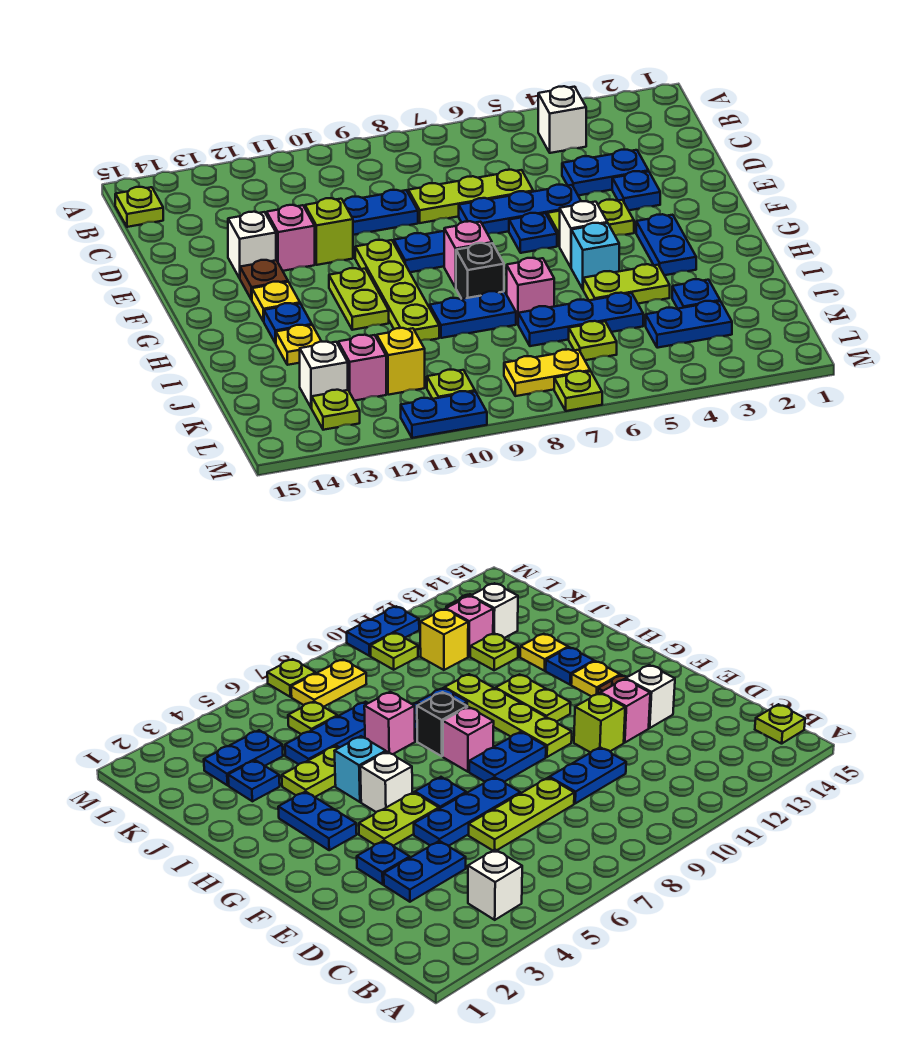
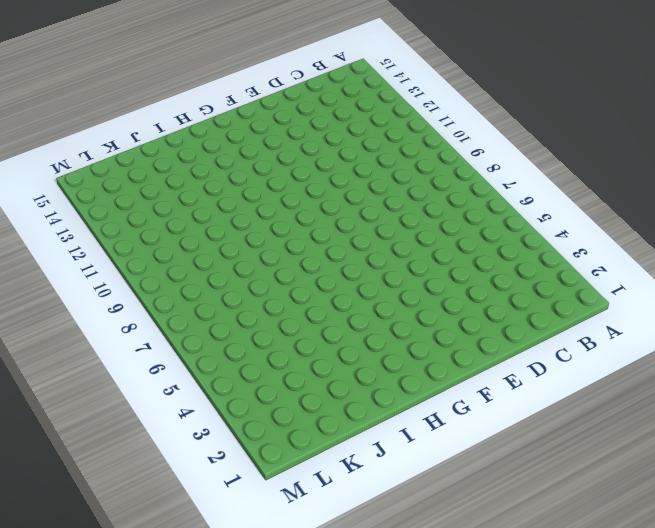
none -> white 1x1 brick [538,86,586,153]
none -> lime 1x1 plate [115,187,163,227]
none -> blue 1x2 plate [562,150,649,196]
none -> lime 1x3 plate [408,170,533,223]

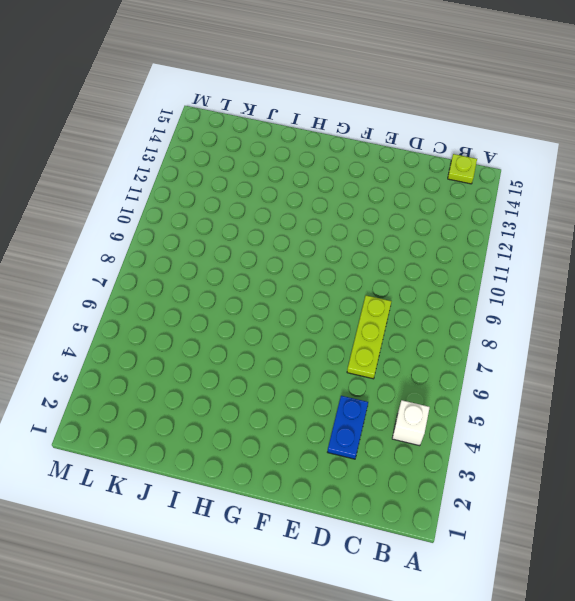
none -> blue 1x2 plate [343,190,418,235]
none -> blue 1x1 plate [612,171,660,210]
none -> blue 1x3 plate [459,185,581,234]
none -> lime 1x1 brick [305,198,353,265]

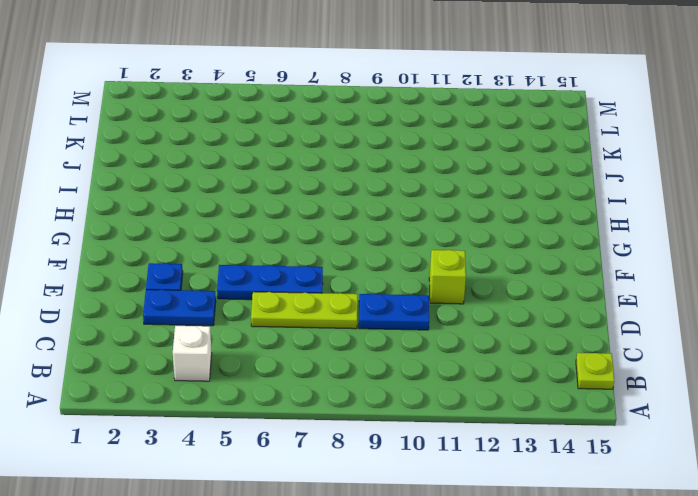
none -> pink 1x1 brick [267,205,315,271]
none -> white 1x1 brick [228,212,276,278]
none -> lime 1x2 plate [548,200,634,246]
none -> blue 1x1 plate [509,213,557,253]

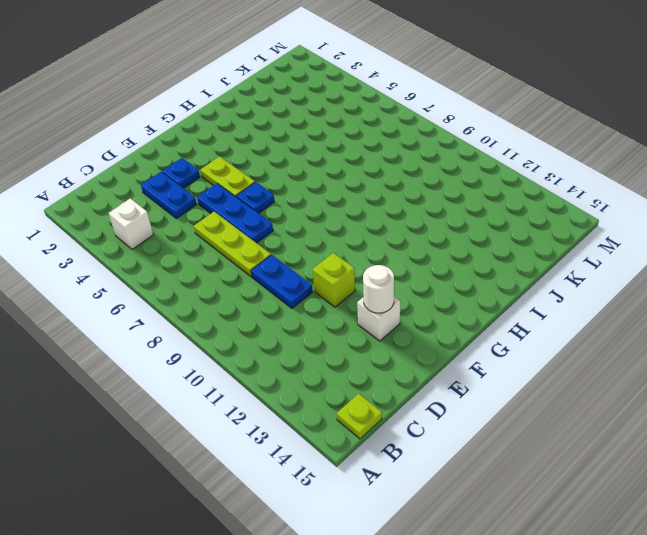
white 1x1 round brick [363,265,394,313] -> none
none -> pink 1x1 brick [267,205,315,271]
none -> blue 1x2 plate [394,231,444,272]
none -> lime 1x4 plate [355,240,439,341]
none -> brown 1x1 plate [240,260,288,300]

